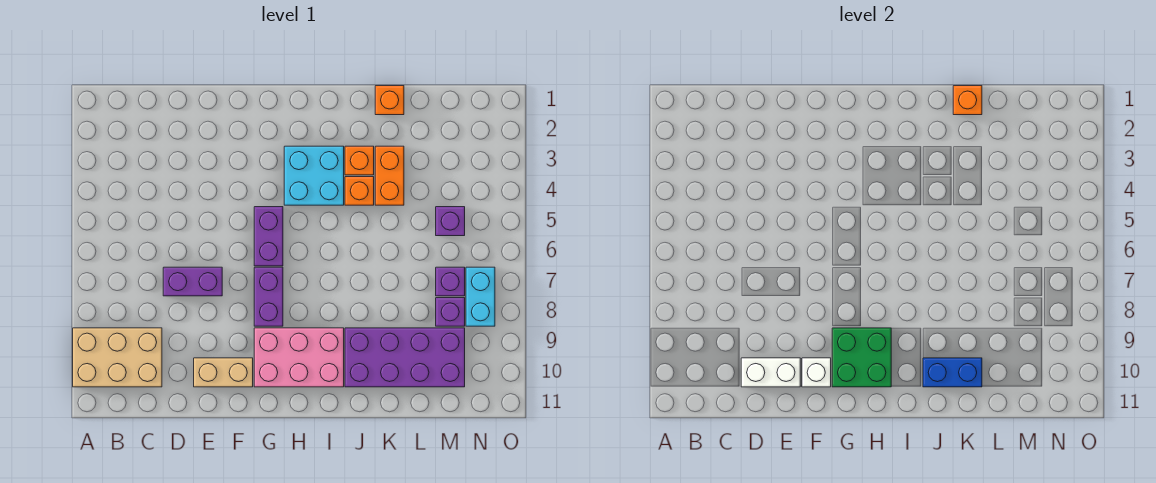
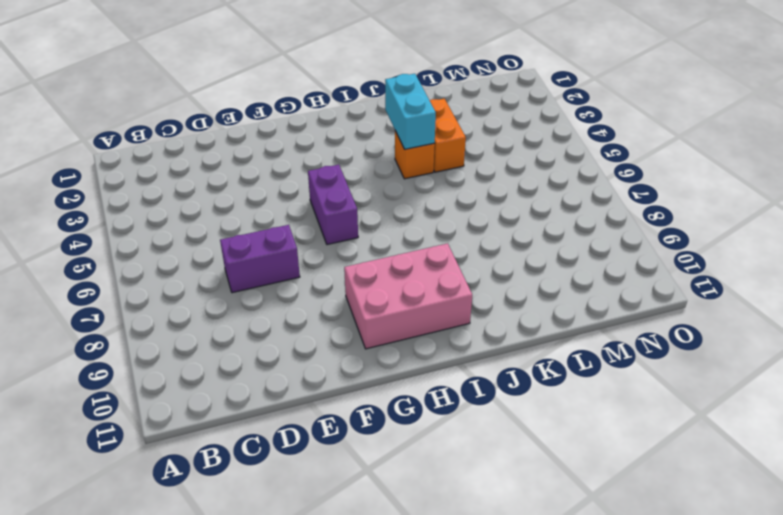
cyan 1x2 brick [385,74,436,149] -> cyan 1x2 brick moved to [466,267,495,326]
none -> tan 2x3 brick [73,328,162,387]
none -> tan 1x2 brick [194,358,253,387]
none -> purple 1x2 brick [254,267,283,326]

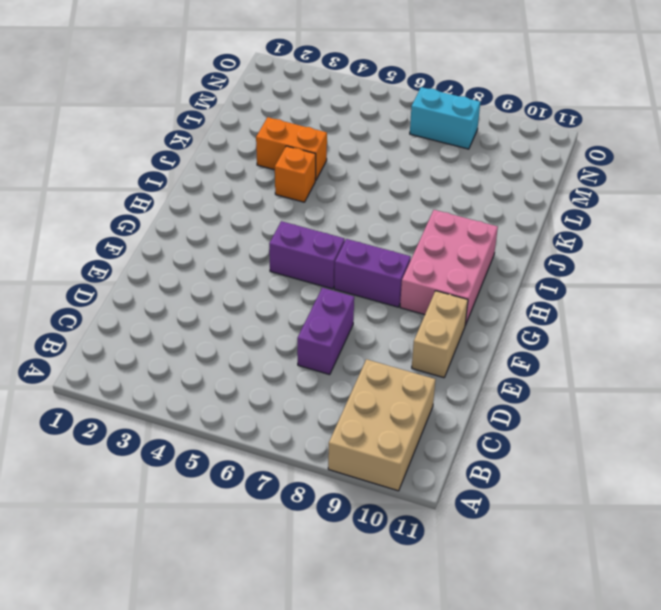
none -> cyan 2x2 brick [284,146,344,205]
none -> orange 1x1 brick [345,146,374,175]
none -> purple 2x4 brick [345,328,465,387]

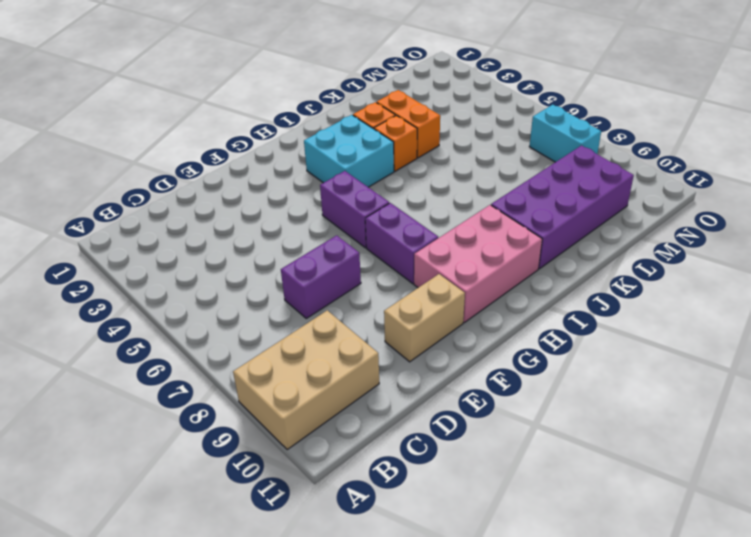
none -> orange 1x1 brick [375,86,404,115]
none -> purple 1x1 brick [436,207,465,236]
none -> purple 1x1 brick [436,267,465,296]

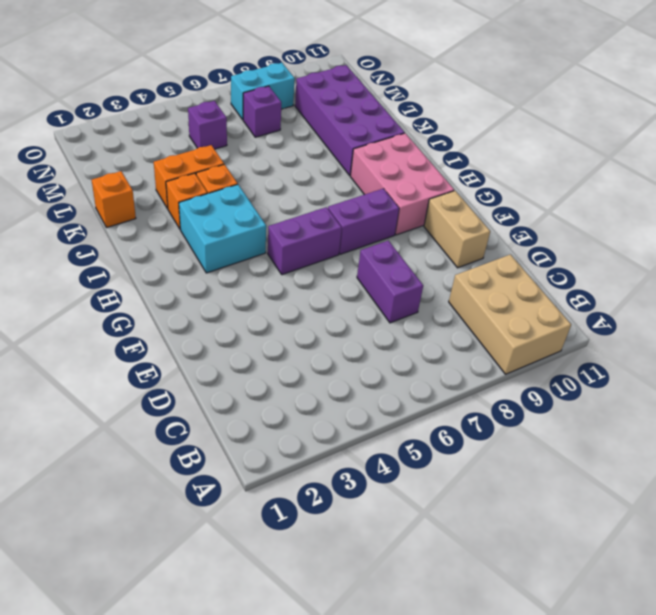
none -> purple 1x1 brick [436,298,465,326]
none -> white 1x2 brick [741,358,800,387]
none -> white 1x1 brick [802,358,831,387]

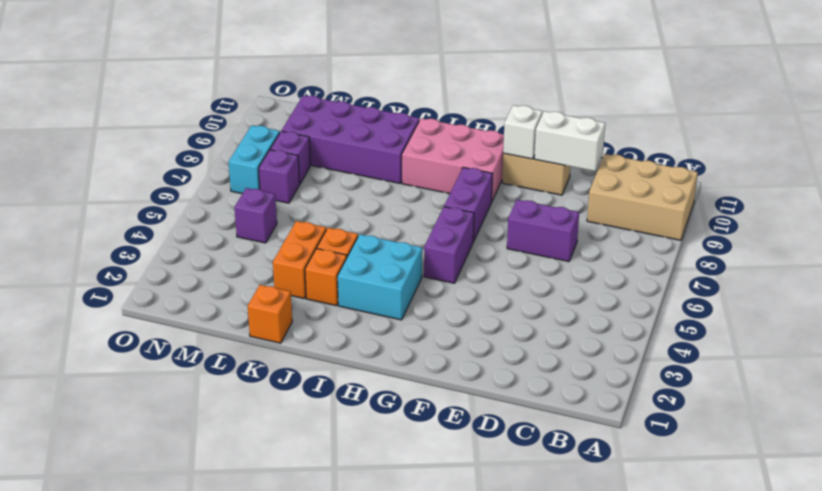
none -> green 2x2 brick [832,328,891,387]
none -> blue 1x2 brick [923,358,982,387]
none -> orange 1x1 brick [953,86,982,115]

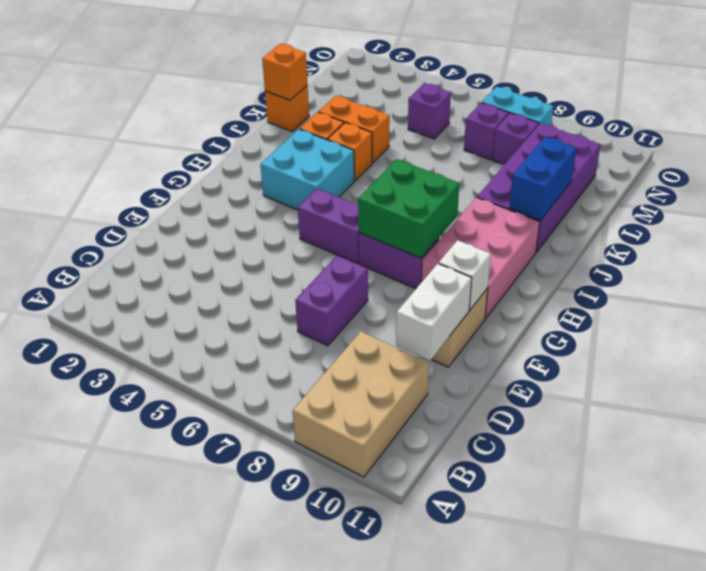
green 2x2 brick [358,159,459,258] -> green 2x2 brick moved to [832,328,891,387]

